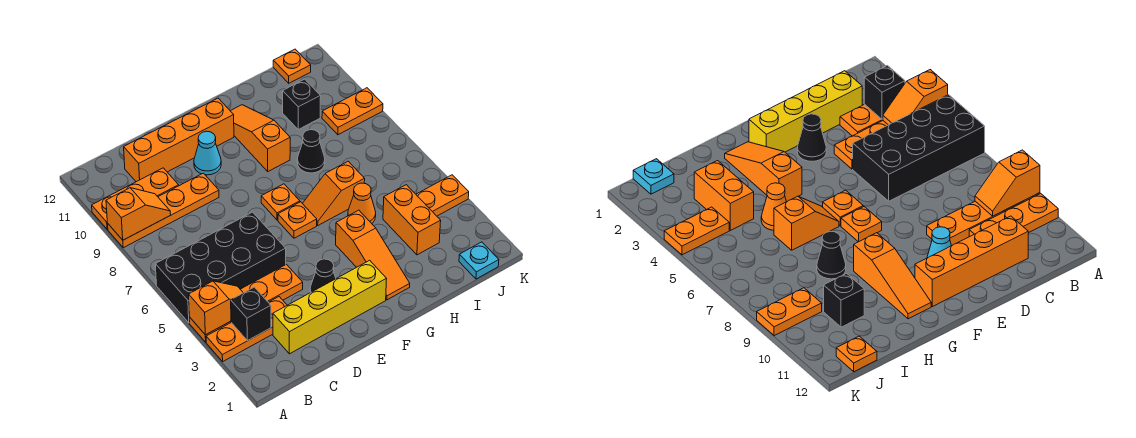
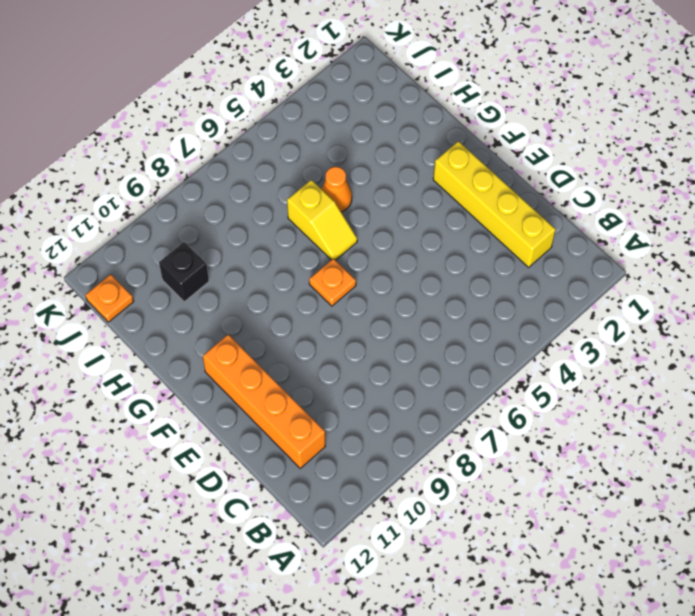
yellow 1x2 slope [287,180,357,260] -> orange 1x2 slope [302,161,365,225]
none -> orange 1x3 plate [206,297,287,361]
none -> orange 1x4 plate [189,264,303,342]
none -> black 2x4 brick [155,212,286,323]

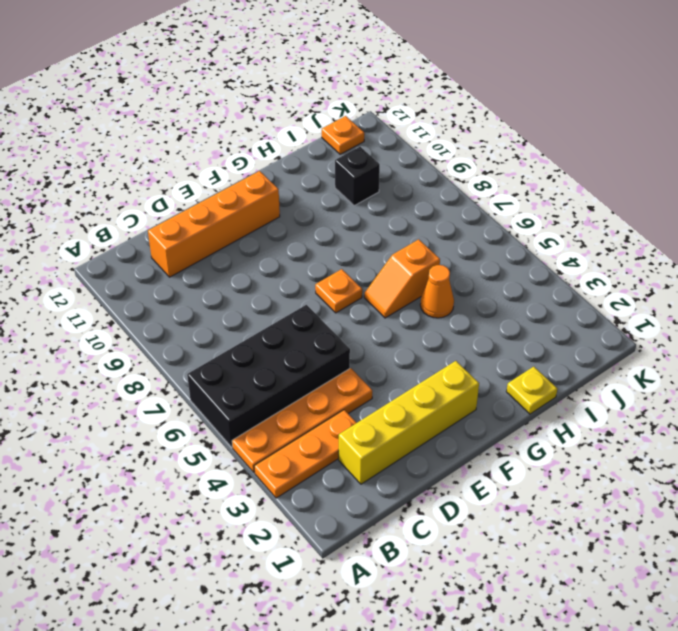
yellow 1x1 plate [507,367,557,414] -> none
none -> orange 1x4 plate [108,173,219,248]
none -> orange 1x3 plate [92,168,179,229]
none -> black 1x1 cone [310,259,336,293]

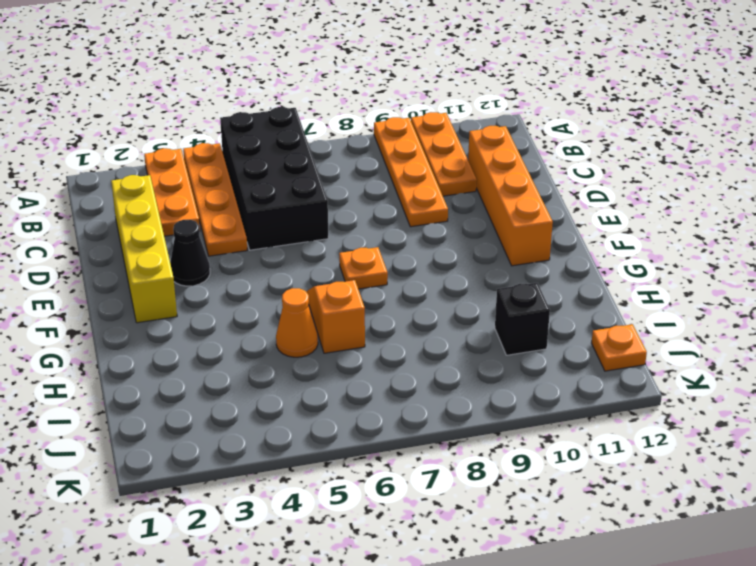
none -> cyan 1x1 cone [194,131,221,175]
none -> orange 1x1 plate [278,202,317,238]
none -> orange 1x3 slope [336,210,410,300]

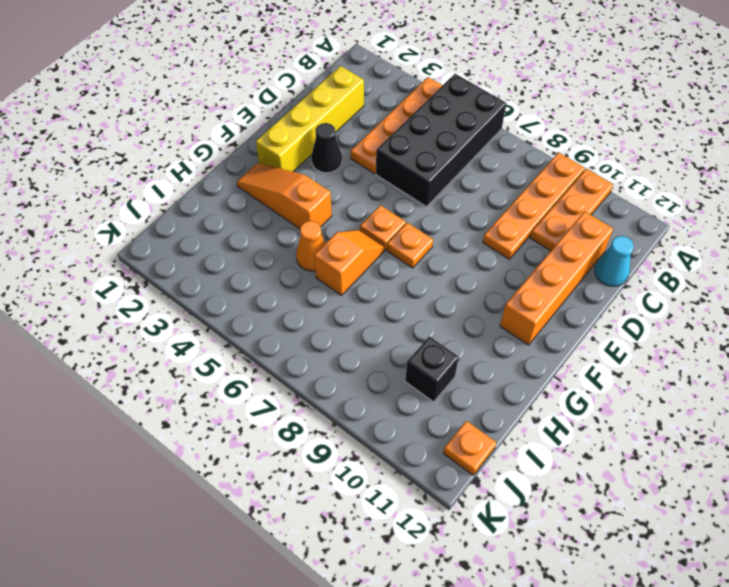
cyan 1x1 cone [595,236,634,286] -> cyan 1x1 cone moved to [194,131,221,175]
none -> orange 1x3 plate [206,297,287,361]
none -> orange 1x3 slope [231,105,290,171]
none -> black 1x1 cone [297,130,325,173]

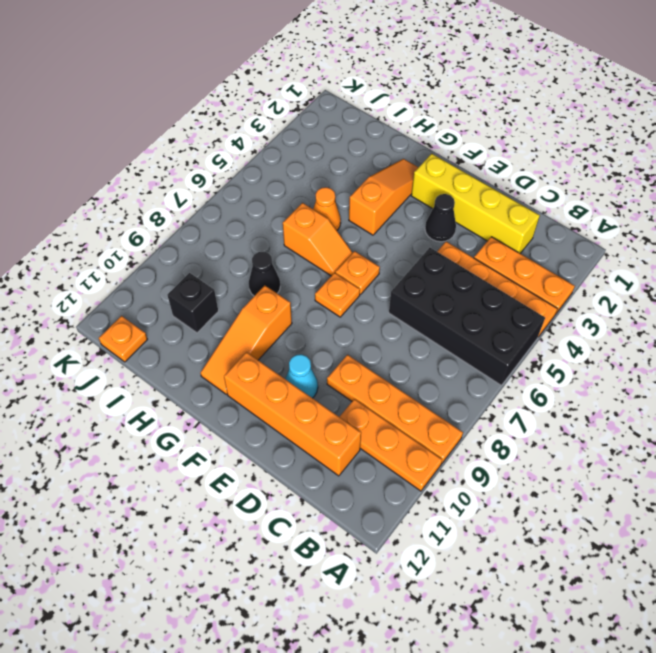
none -> orange 1x2 brick [383,185,441,255]
none -> cyan 1x1 plate [459,242,499,279]
none -> orange 1x2 plate [416,175,469,216]

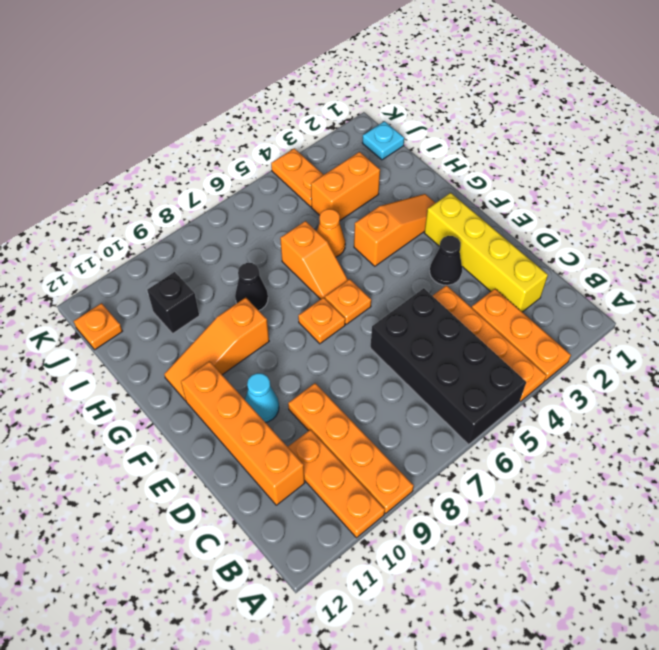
none -> orange 1x2 plate [322,88,383,135]
none -> orange 1x2 slope [189,281,243,335]
none -> orange 1x2 slope [106,188,171,240]

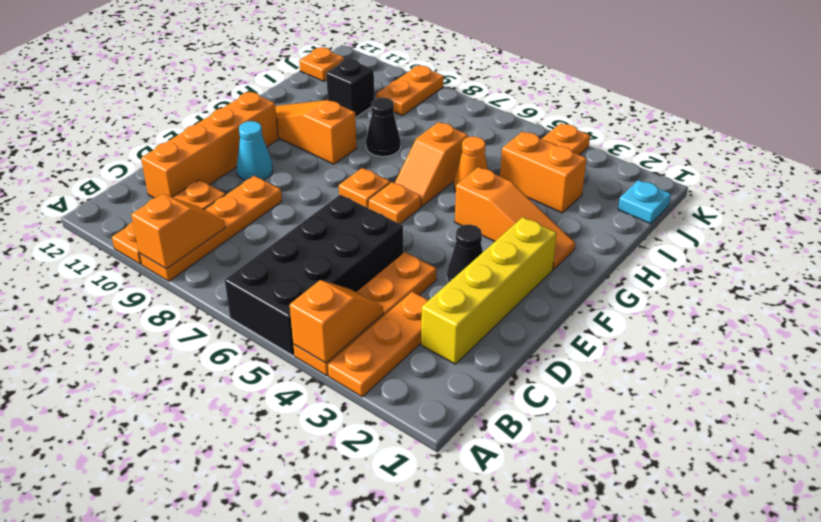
none -> black 1x1 brick [231,287,271,341]

